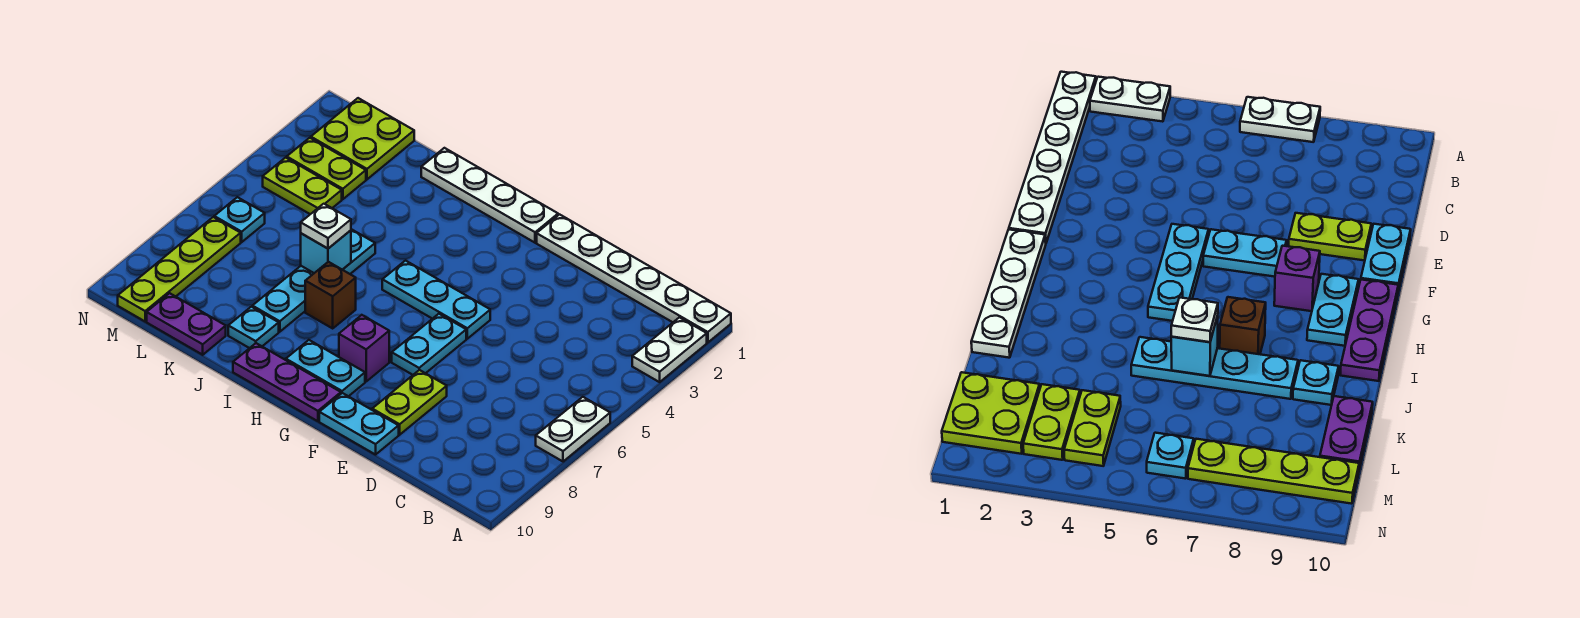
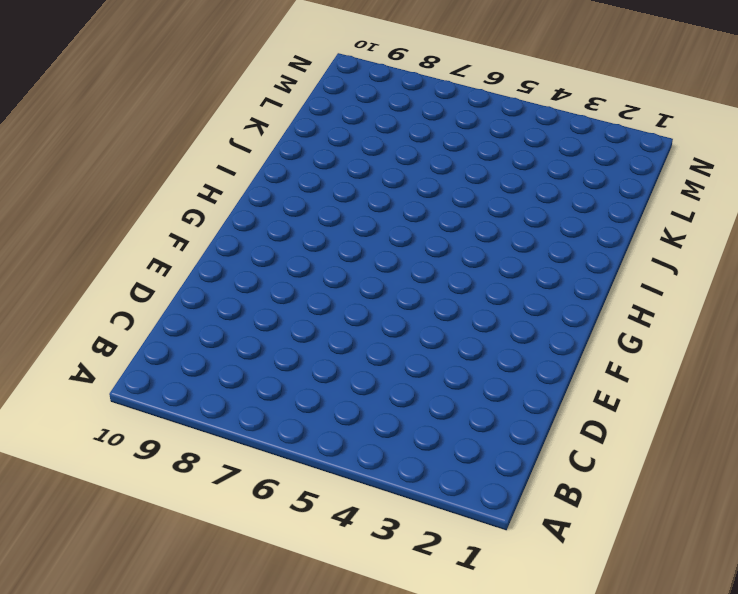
none -> white 1x6 plate [537,214,731,342]
none -> white 1x2 plate [632,317,707,382]
none -> white 1x2 plate [536,397,610,462]

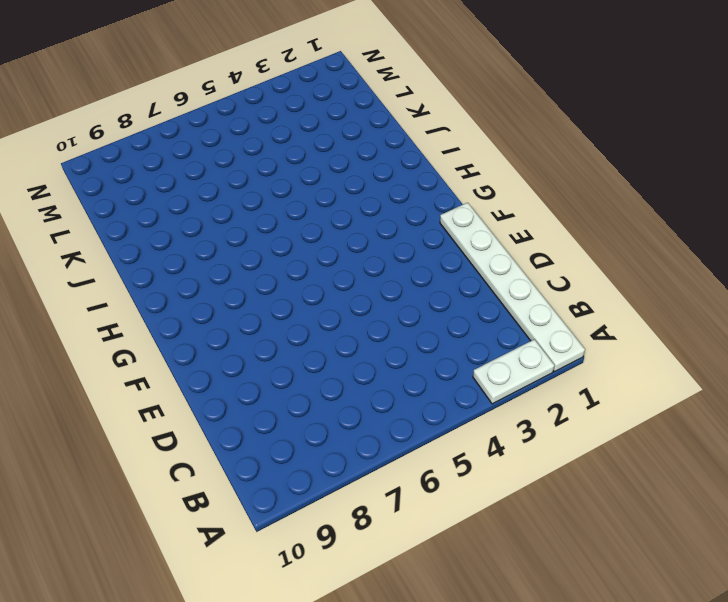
none -> white 1x2 plate [536,397,610,462]
none -> lime 1x2 plate [372,370,447,435]
none -> cyan 1x2 plate [319,393,399,455]

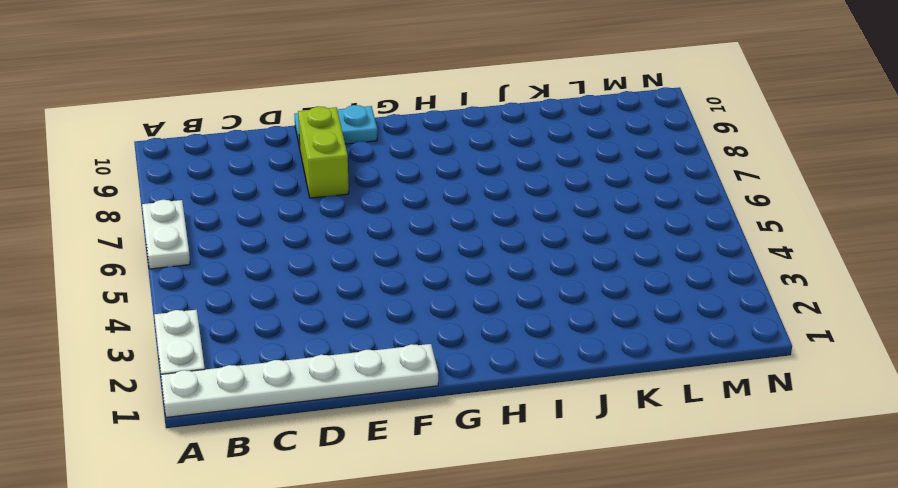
lime 1x2 brick [298,106,349,198] -> lime 1x2 plate [372,370,447,435]
none -> cyan 1x3 plate [382,261,490,339]
none -> cyan 1x2 plate [392,314,466,375]
none -> white 1x4 plate [421,148,558,243]

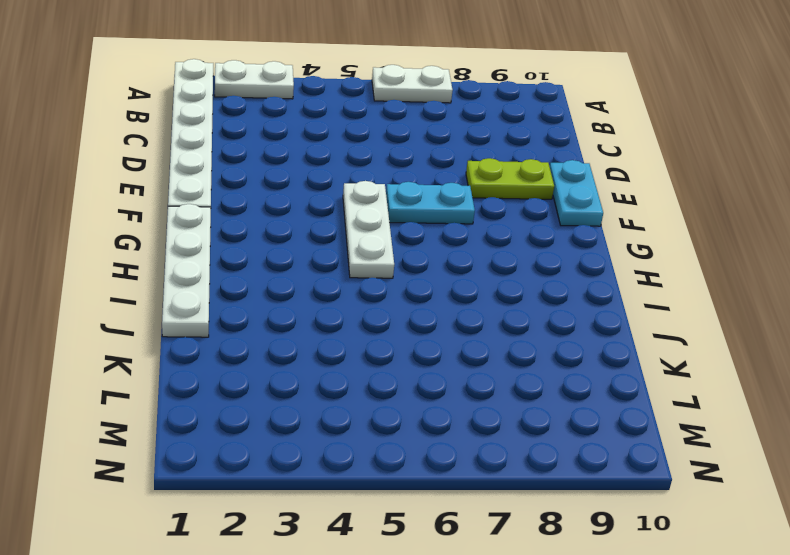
white 1x3 plate [343,181,394,278] -> cyan 1x3 plate [382,261,490,339]
none -> purple 1x1 brick [339,315,389,381]
none -> cyan 1x2 plate [286,340,365,396]
none -> purple 1x3 plate [233,343,341,421]

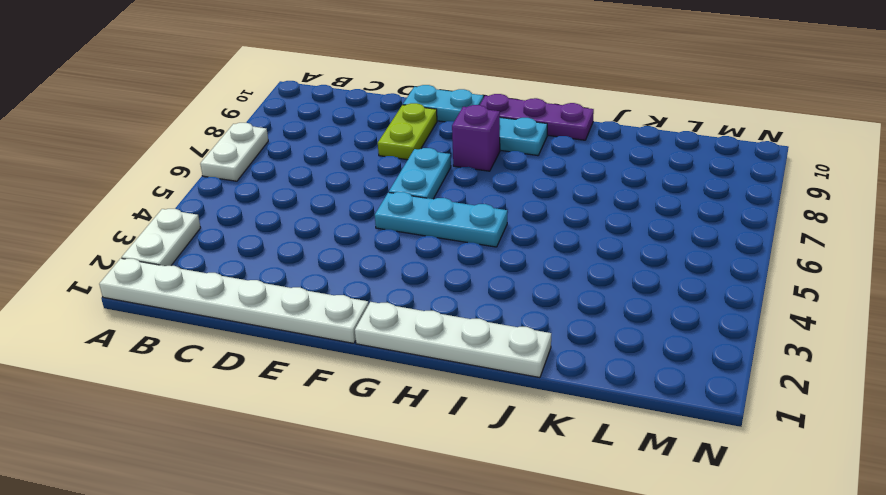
none -> brown 1x1 brick [305,262,356,328]
none -> cyan 1x4 plate [252,229,375,332]
none -> cyan 1x1 plate [228,307,279,348]

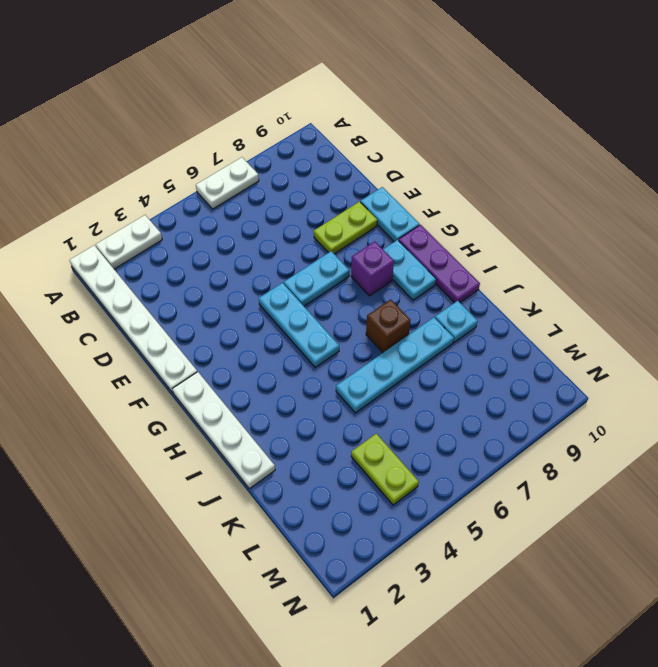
none -> purple 1x2 plate [147,293,226,355]
none -> lime 2x2 plate [311,98,414,179]
none -> lime 1x2 plate [287,138,366,199]

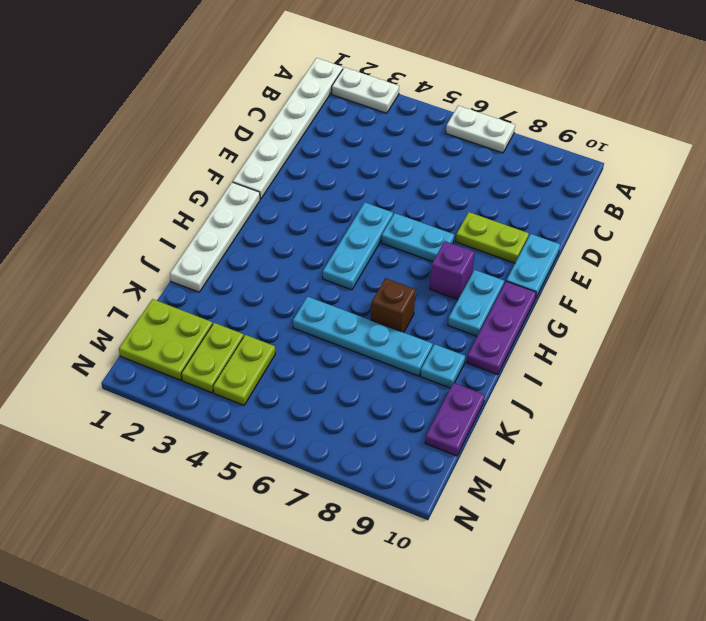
none -> cyan 1x1 plate [214,197,265,242]
none -> lime 1x4 plate [118,217,241,321]
none -> cyan 1x1 brick [301,230,351,273]

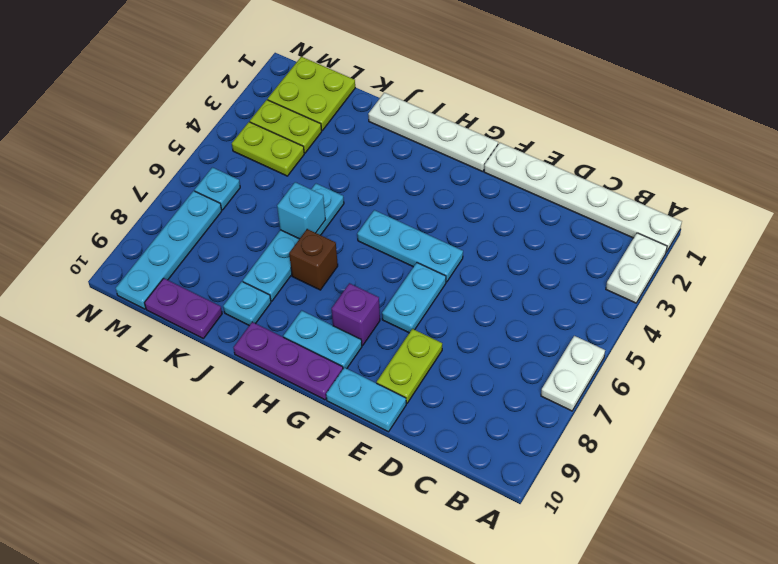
cyan 1x4 plate [116,191,222,309] -> lime 1x4 plate [118,217,241,321]
none -> white 1x1 plate [301,204,351,248]

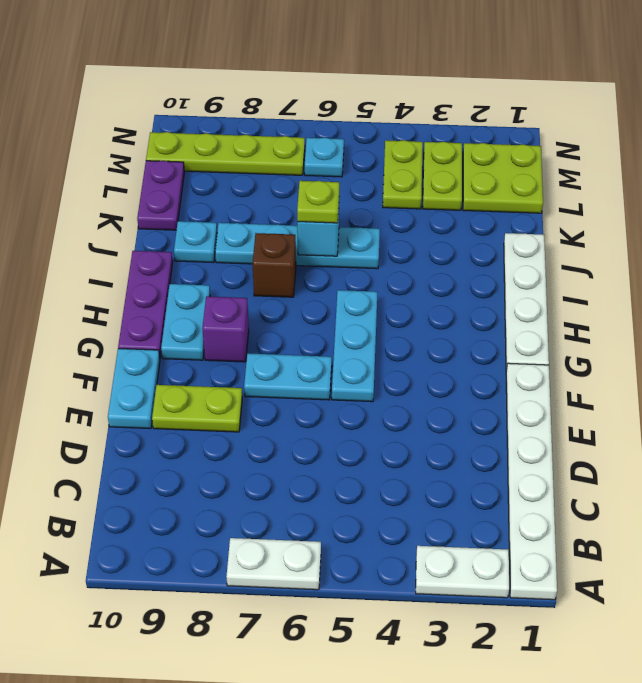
lime 1x1 plate [297,181,339,223] -> white 1x1 plate [301,204,351,248]

